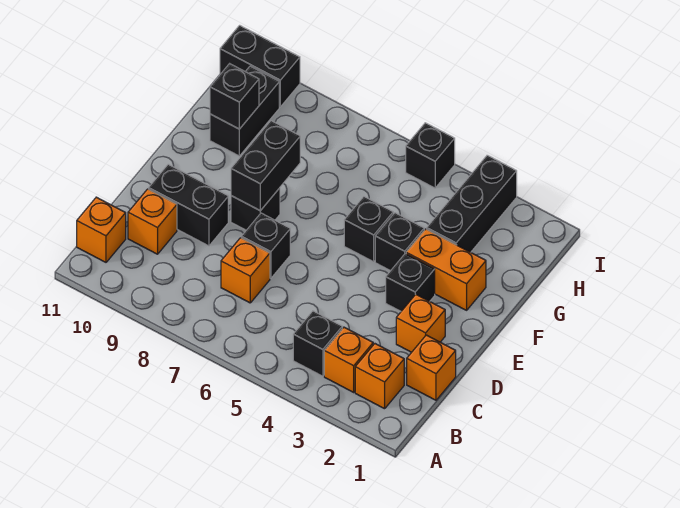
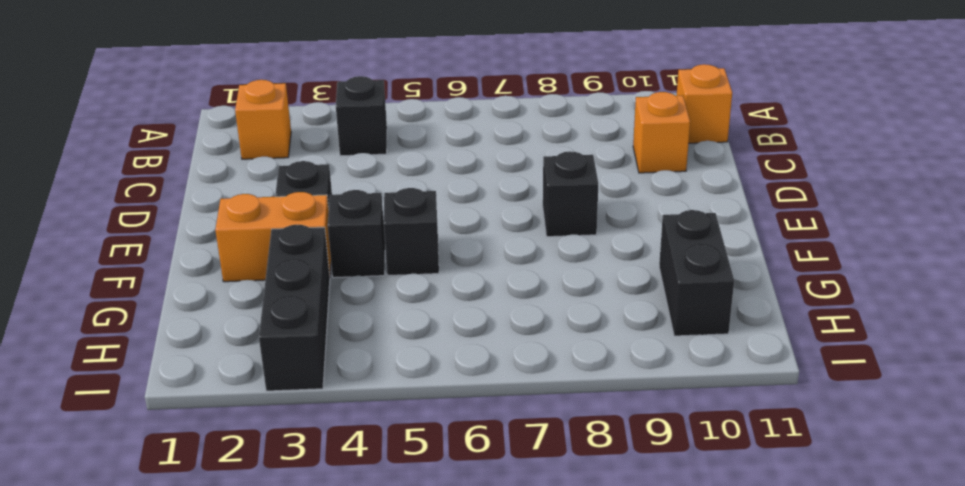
none -> orange 1x1 brick [324,327,373,392]
none -> orange 1x1 brick [407,335,456,400]
none -> orange 1x1 brick [221,238,270,303]

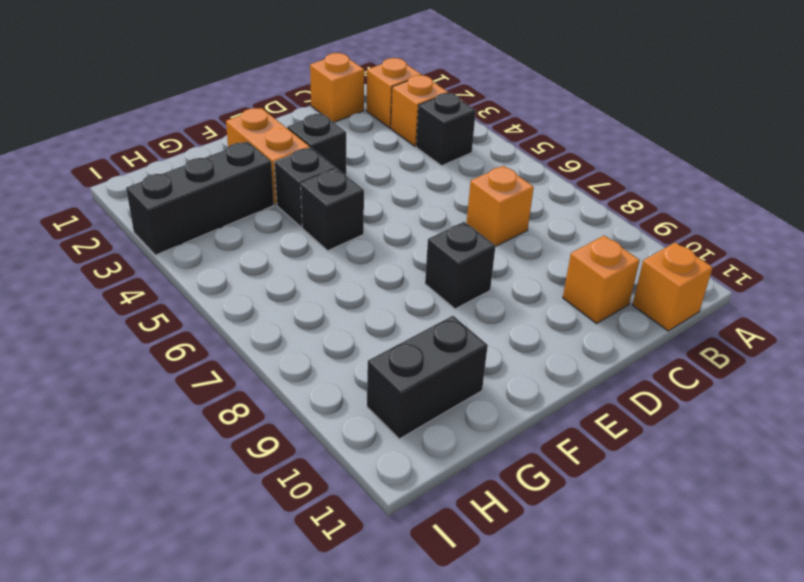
none -> orange 1x1 brick [396,294,445,352]
none -> black 1x1 brick [241,213,290,278]
none -> black 1x2 brick [149,164,228,246]

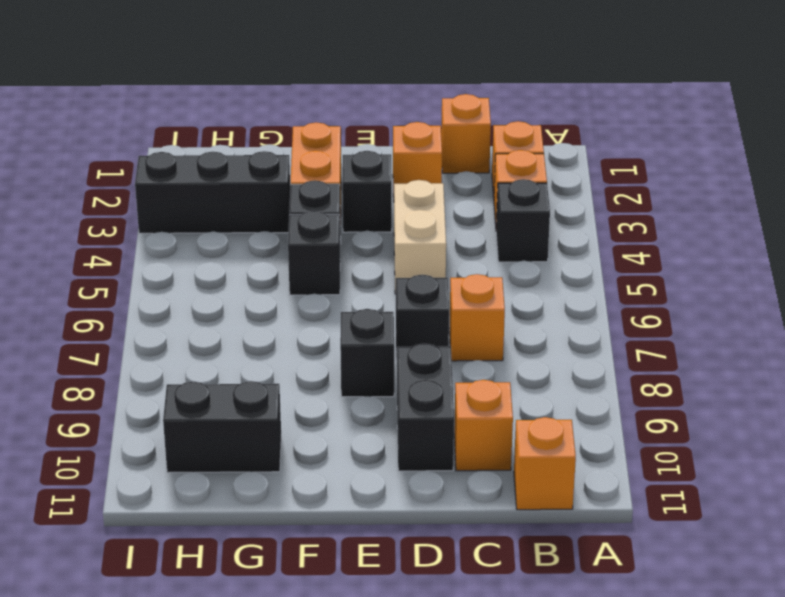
tan 1x2 brick [394,180,446,294] -> none
none -> black 1x1 brick [406,123,455,188]
none -> black 1x2 brick [220,25,300,107]
none -> black 1x2 brick [231,121,300,211]

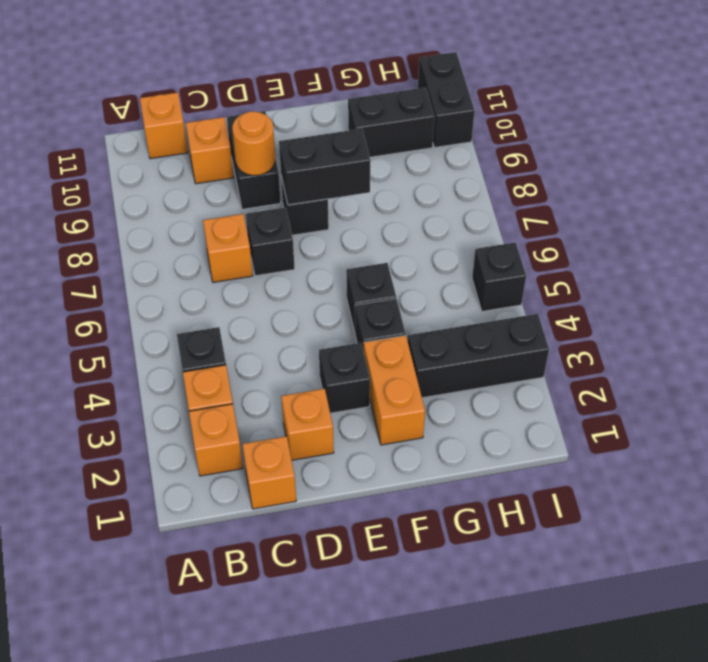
orange 1x1 round brick [232,111,275,176] -> none
none -> black 1x1 brick [210,64,259,129]

